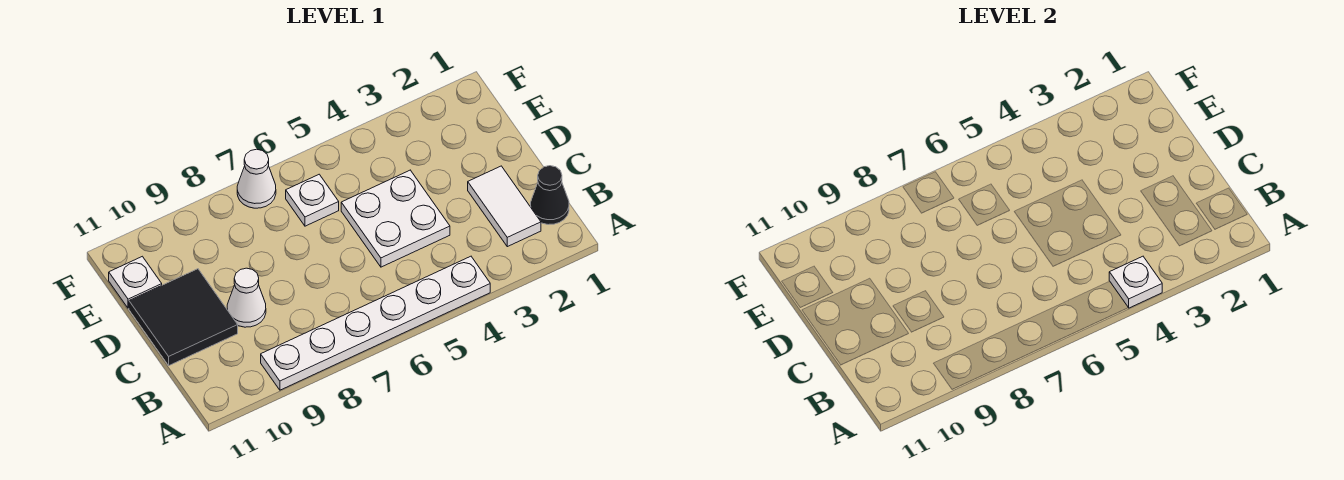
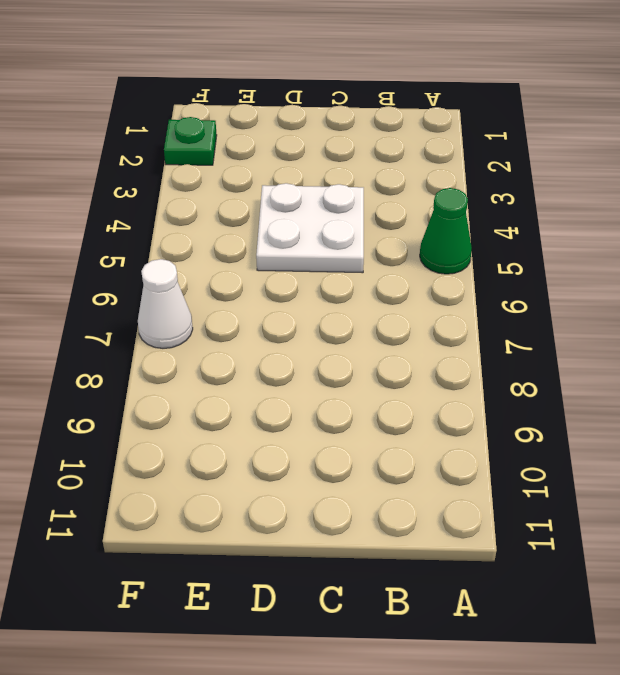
green 1x1 cone [420,188,472,274] -> white 1x6 plate [261,256,490,390]
green 1x1 plate [164,117,217,165] -> none
none -> black 1x1 cone [531,166,569,225]
none -> white 1x2 tile [468,166,541,247]

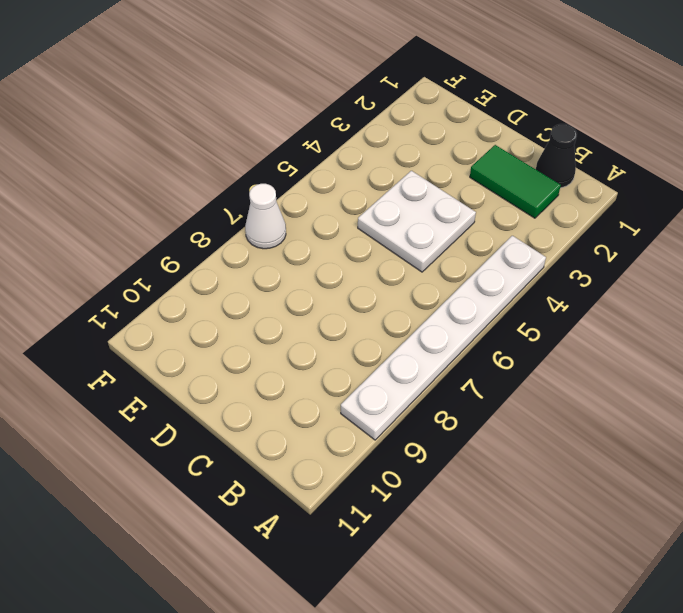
green 1x2 tile [470,145,561,218] -> white 1x2 tile [468,166,541,247]
none -> white 1x1 cone [227,268,266,327]
none -> black 2x2 tile [129,269,238,365]

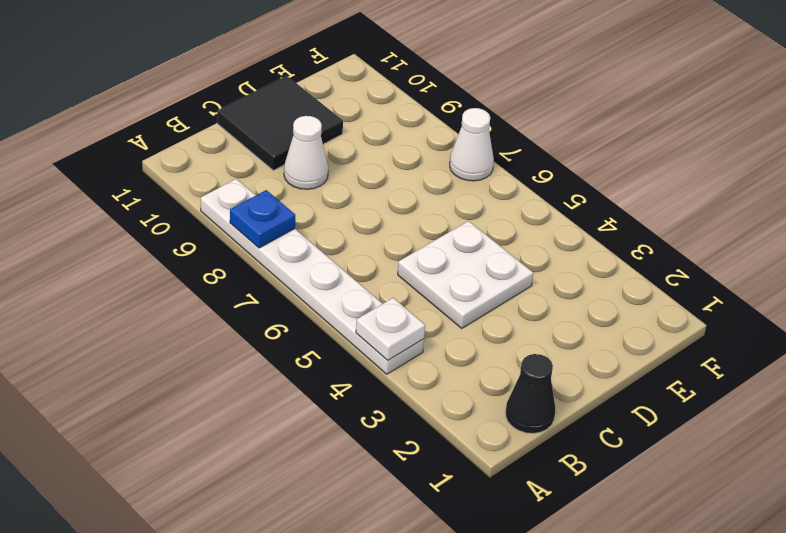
blue 1x1 plate [230,190,295,248] -> none
none -> white 1x2 tile [468,166,541,247]
none -> white 1x1 plate [286,174,339,226]

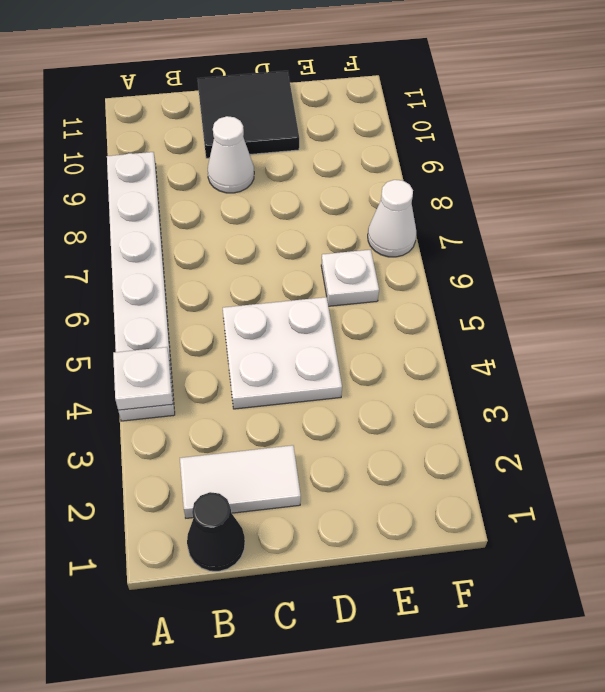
none -> white 1x1 plate [109,256,162,308]

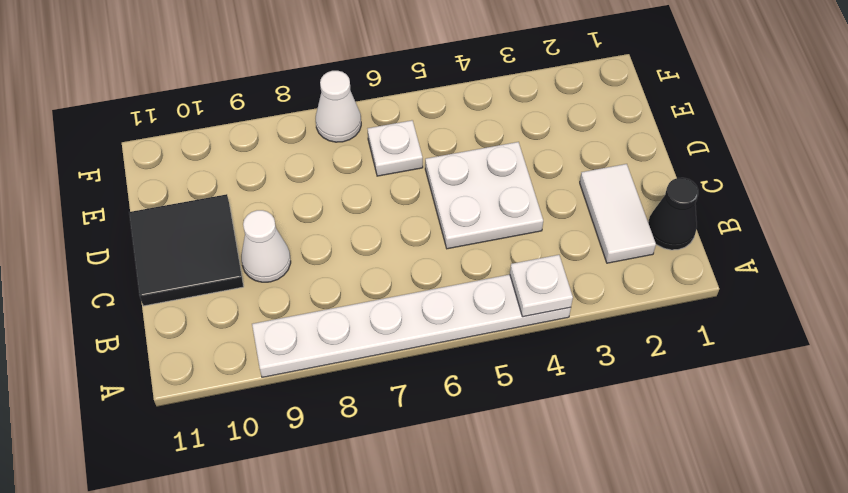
none -> white 1x1 plate [109,256,162,308]

